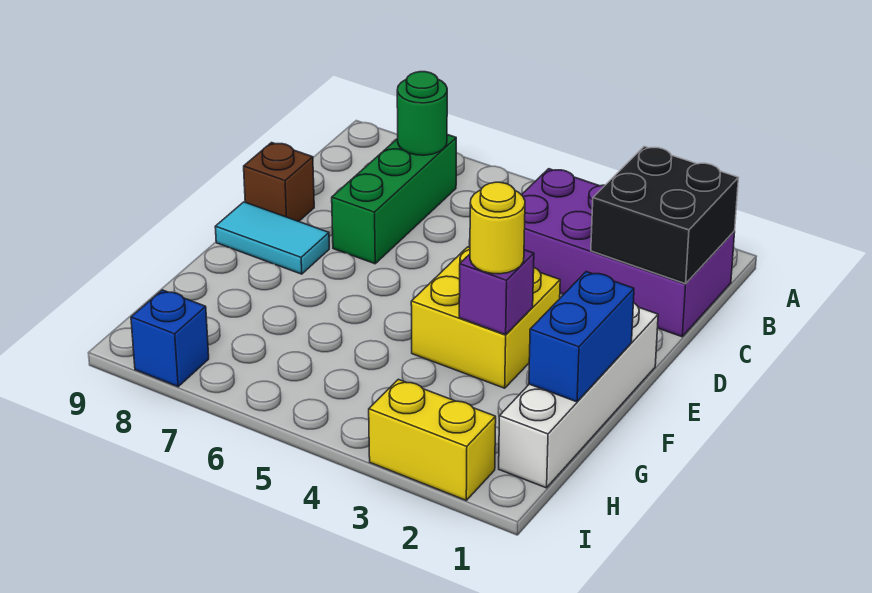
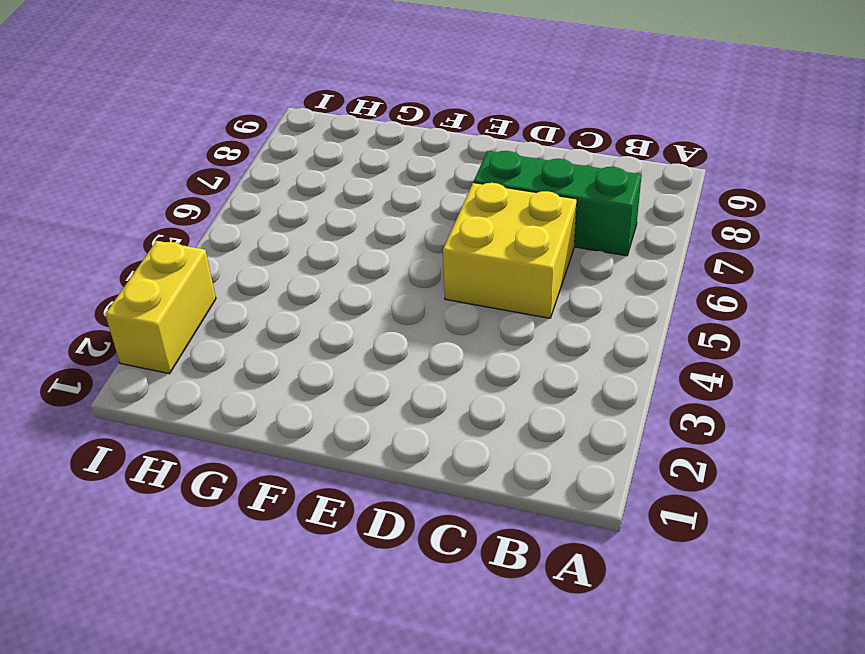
yellow 2x2 brick [443,183,577,318] -> yellow 2x2 brick moved to [411,247,560,388]
none -> purple 2x4 brick [522,169,735,337]
none -> brown 1x1 brick [244,143,314,221]
none -> white 1x4 brick [499,303,658,488]

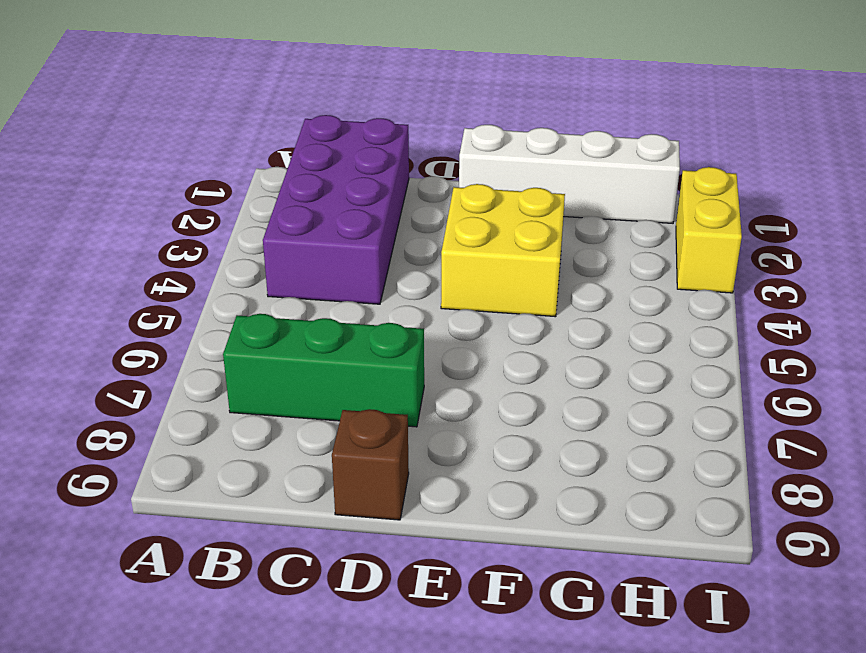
none -> cyan 1x2 tile [215,202,329,274]
none -> blue 1x1 brick [131,290,209,387]
none -> black 2x2 brick [591,146,738,284]

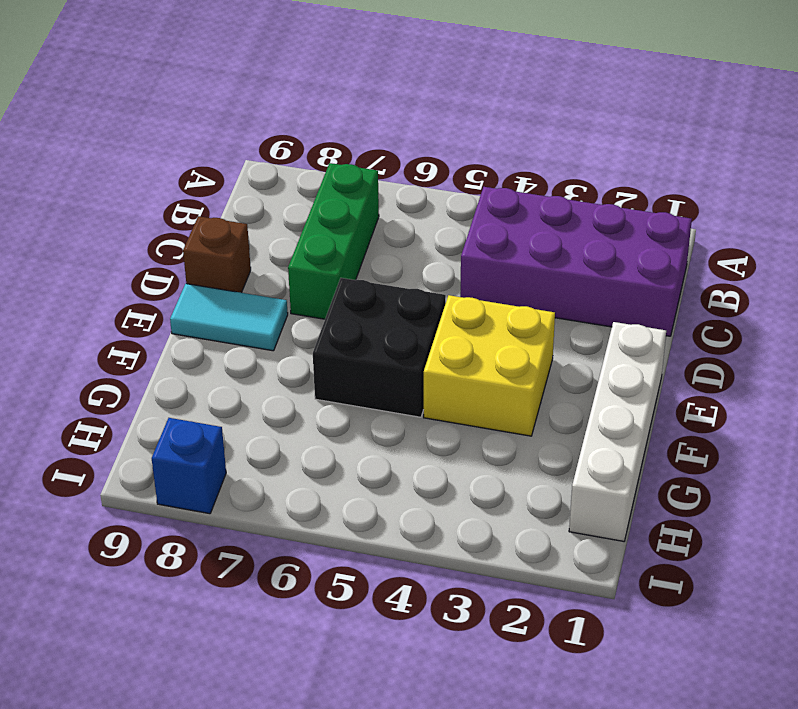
black 2x2 brick [313,278,446,417] -> black 2x2 brick moved to [591,146,738,284]
none -> yellow 1x2 brick [369,379,496,500]
none -> green 1x1 round brick [397,72,447,155]
none -> blue 1x2 brick [529,272,634,402]

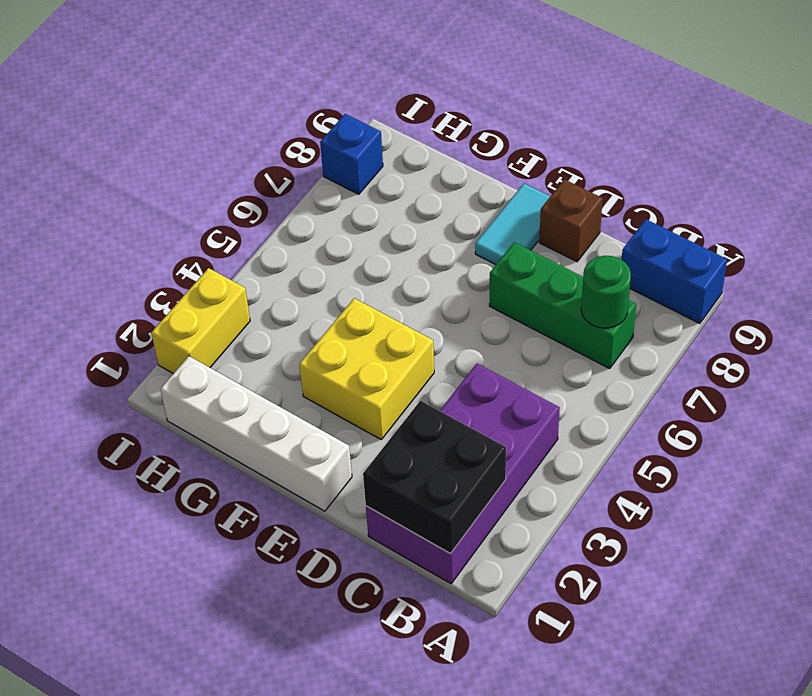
blue 1x2 brick [622,219,727,324] -> blue 1x2 brick moved to [529,272,634,402]
none -> purple 1x1 brick [459,250,534,335]
none -> yellow 1x1 round brick [470,182,525,274]

